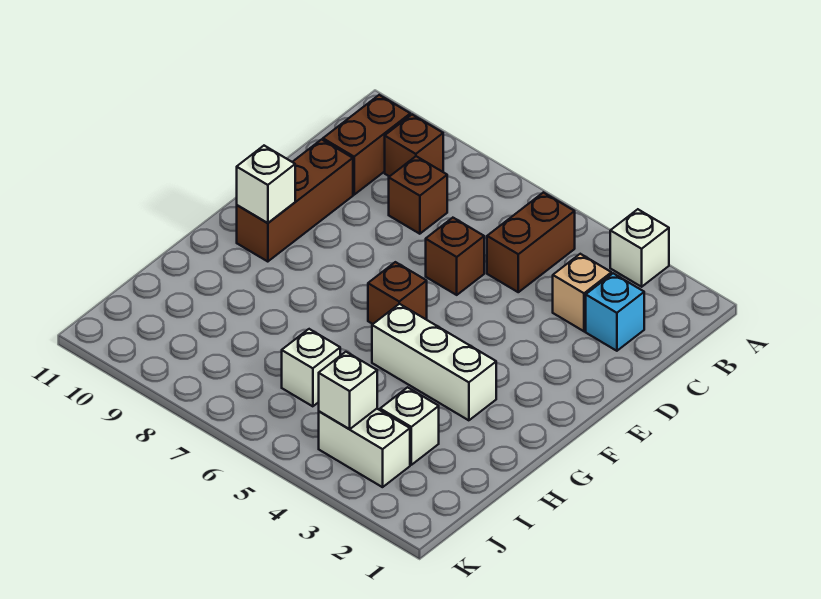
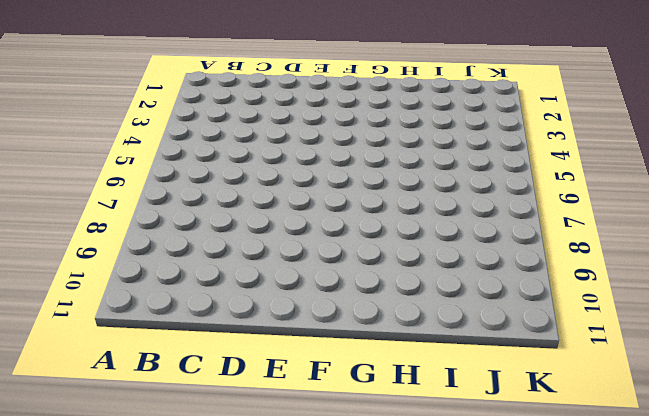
none -> white 1x1 brick [610,209,669,287]
none -> brown 1x2 brick [487,192,575,292]
none -> brown 1x1 brick [385,115,443,177]

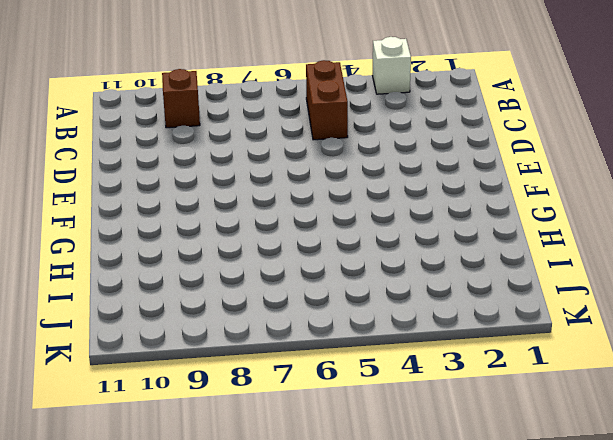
none -> brown 1x2 brick [323,95,410,195]
none -> cyan 1x1 brick [586,273,644,351]
none -> tan 1x1 brick [553,254,611,331]

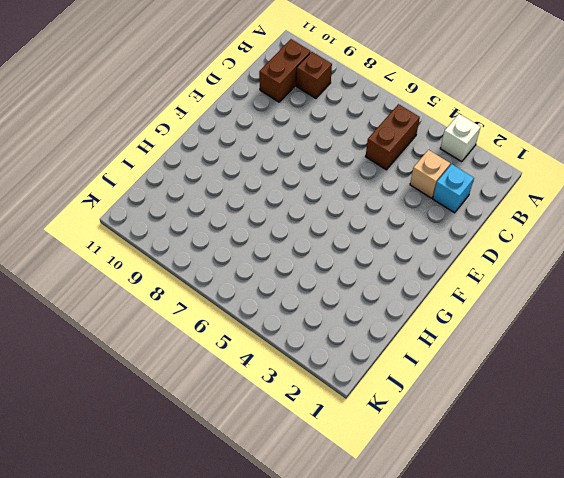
none -> brown 1x1 brick [389,156,447,234]
none -> brown 1x1 brick [426,218,484,295]
none -> brown 1x3 brick [237,139,353,262]

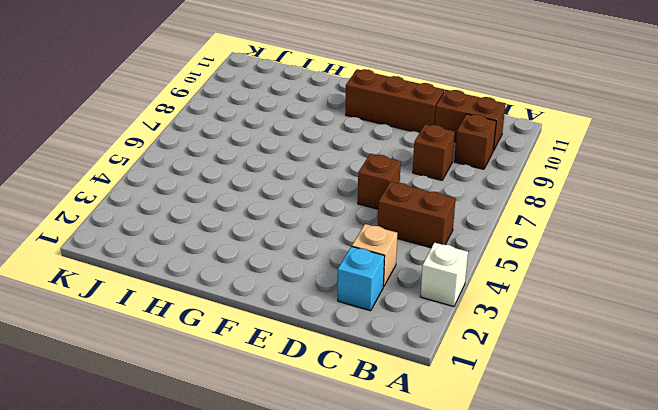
none -> brown 1x1 brick [368,262,427,324]
none -> white 1x3 brick [372,304,496,420]
none -> white 1x1 brick [380,387,439,465]

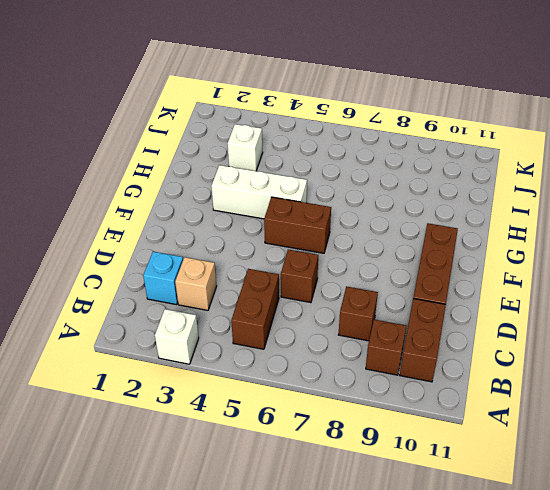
brown 1x2 brick [264,197,331,253] -> brown 1x1 brick [368,262,427,324]
none -> white 1x1 brick [282,329,340,406]
none -> white 1x2 brick [319,409,410,487]
none -> white 1x1 brick [237,146,295,223]

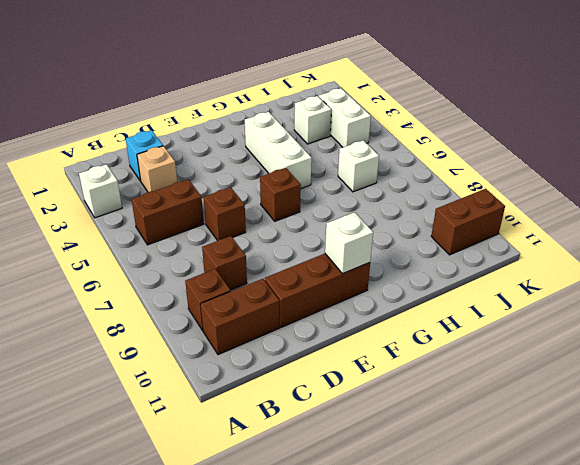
brown 1x2 brick [431,189,505,255] -> none
none -> white 1x1 brick [319,352,377,429]

